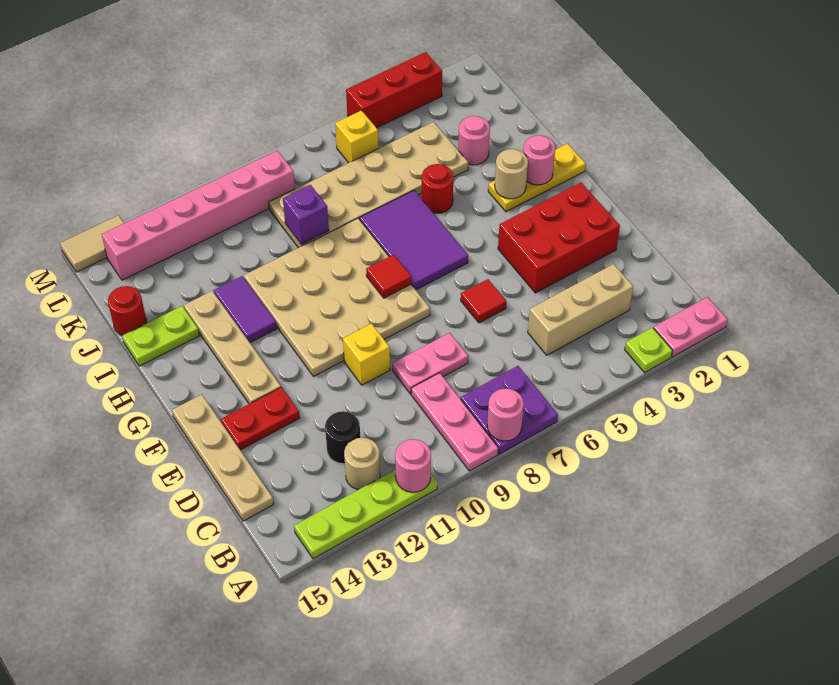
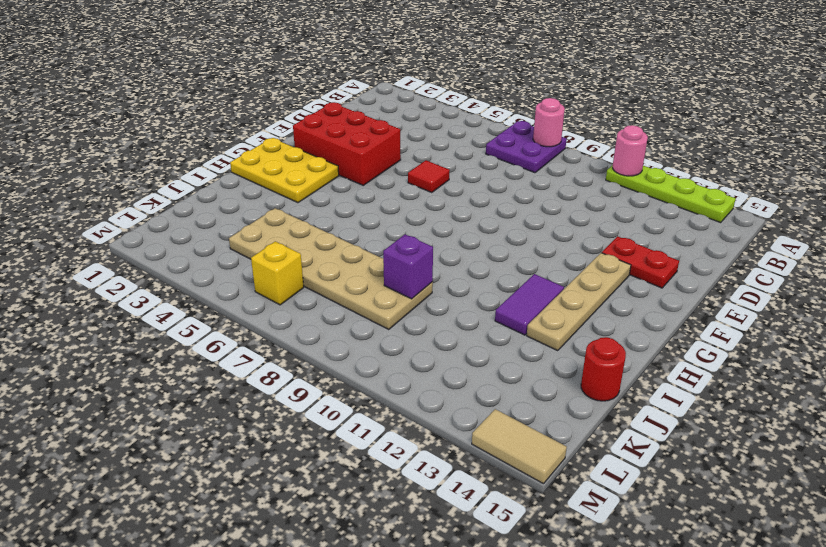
yellow 2x3 plate [230,138,339,203] -> yellow 1x3 plate [488,144,586,212]
none -> pink 1x2 plate [653,297,728,357]
none -> lime 1x1 plate [625,327,673,373]
none -> pink 1x3 plate [411,373,498,471]
none -> tan 1x1 round brick [344,438,380,490]

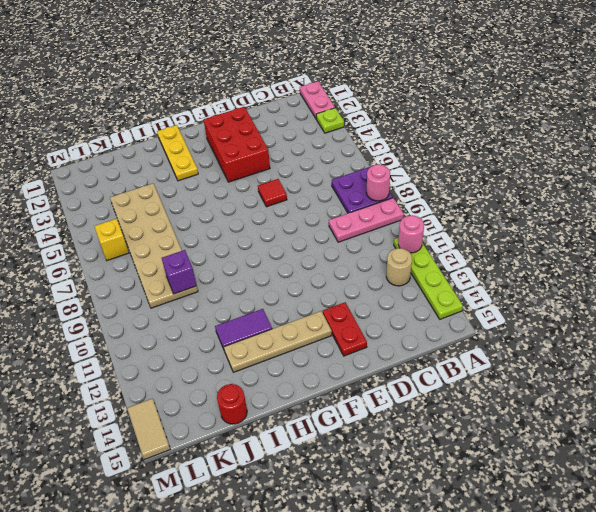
none -> tan 1x3 brick [528,264,633,355]
none -> black 1x1 round brick [325,411,360,464]
none -> tan 1x4 plate [172,394,274,521]
none -> pink 1x2 plate [392,333,468,394]

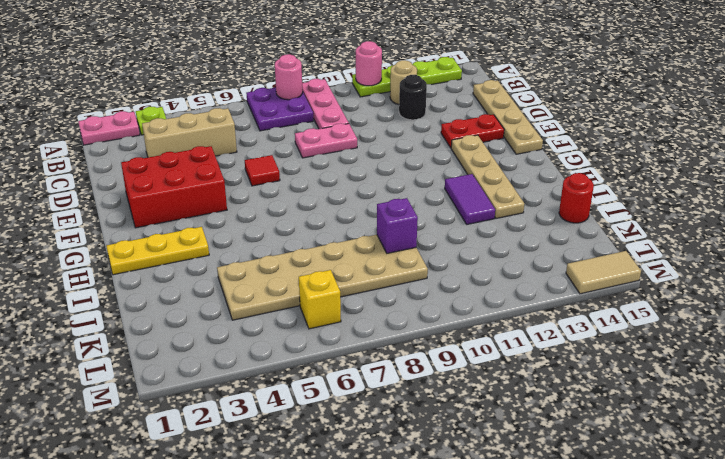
none -> yellow 1x1 brick [343,324,390,385]
none -> tan 4x4 plate [244,218,430,376]
none -> purple 2x3 tile [360,190,468,290]
none -> red 1x1 round brick [422,164,453,213]

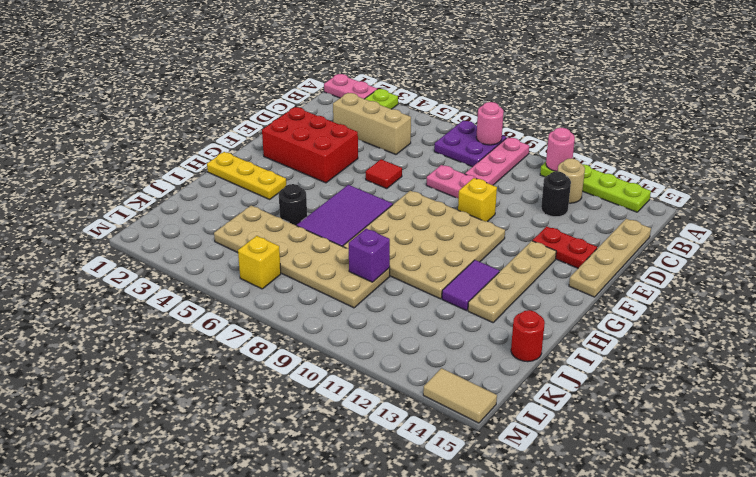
black 1x1 round brick [279,184,307,226] -> red 1x1 round brick [422,164,453,213]
none -> lime 1x2 plate [122,306,199,366]
none -> pink 1x1 round brick [458,116,490,165]
none -> pink 1x6 brick [102,150,295,280]
none -> red 1x3 brick [346,52,442,128]

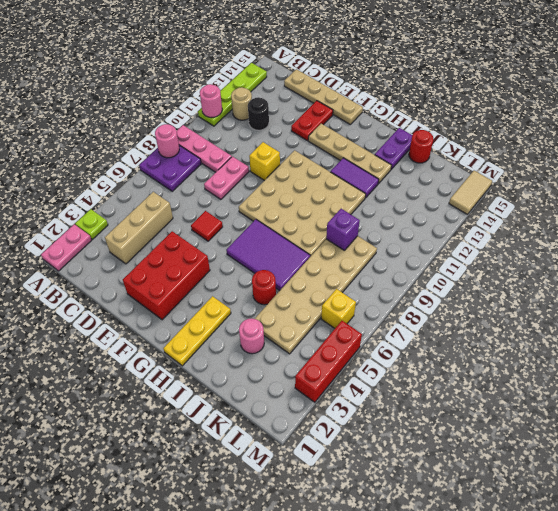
purple 1x2 plate [375,128,412,169] -> lime 1x2 plate [122,306,199,366]
none -> pink 1x6 brick [102,150,295,280]
none -> red 1x1 tile [366,254,411,298]
none -> pink 1x1 round brick [523,135,555,185]
none -> tan 1x1 round brick [495,149,528,199]

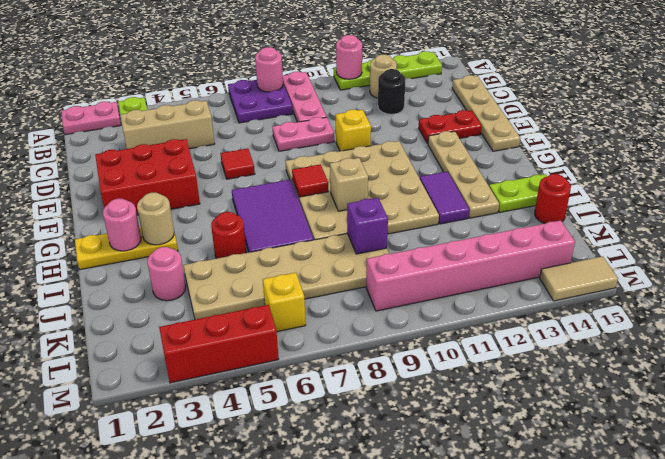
tan 1x1 brick [330,158,368,211] -> none

